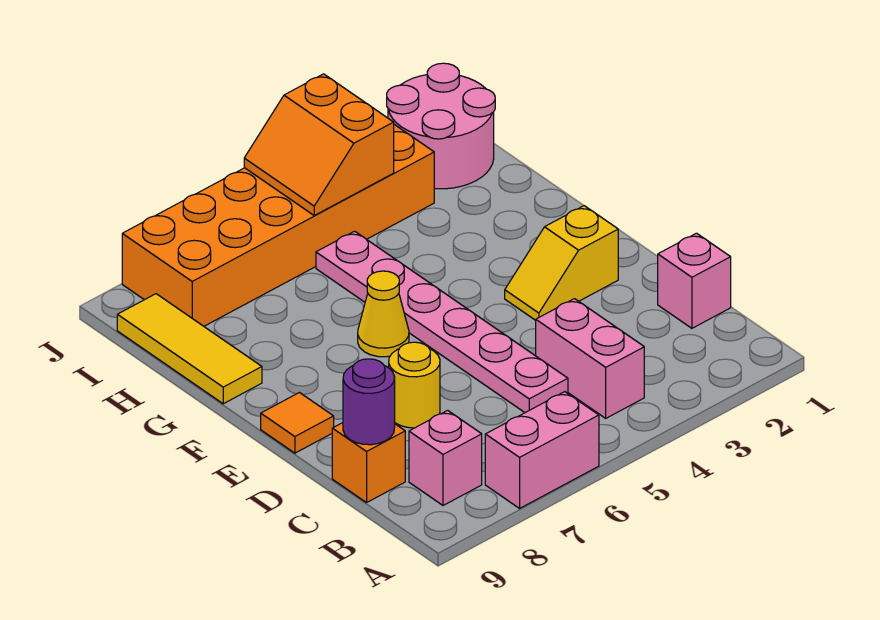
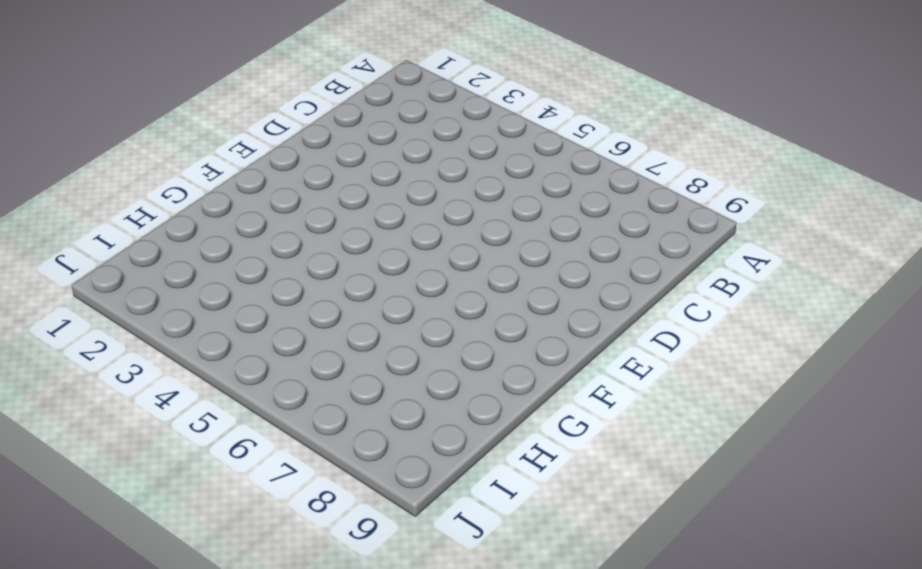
none -> pink 1x2 brick [485,392,599,508]
none -> pink 1x2 brick [536,299,644,418]
none -> pink 1x1 brick [409,410,482,505]

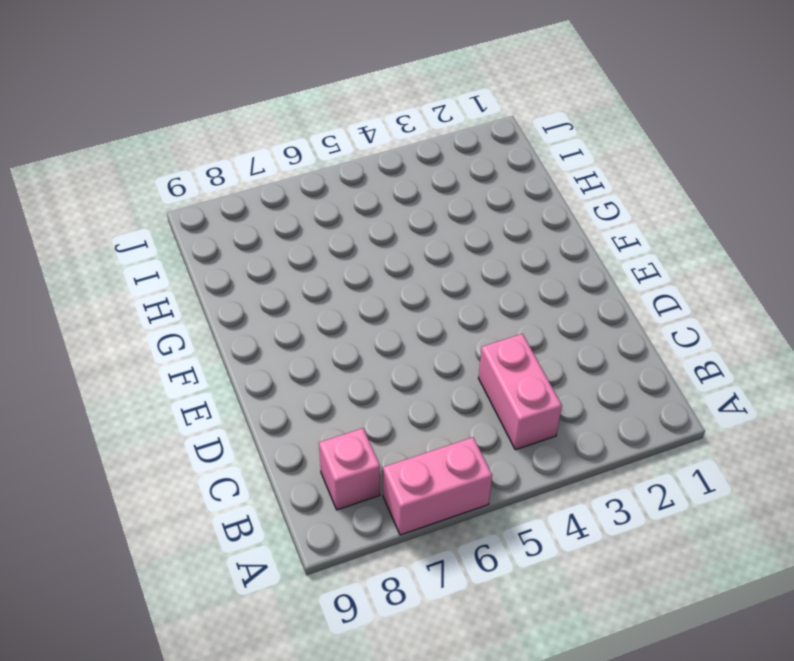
none -> pink 1x1 brick [658,233,731,328]
none -> pink 1x6 plate [316,231,568,413]
none -> orange 1x1 brick [332,423,405,503]

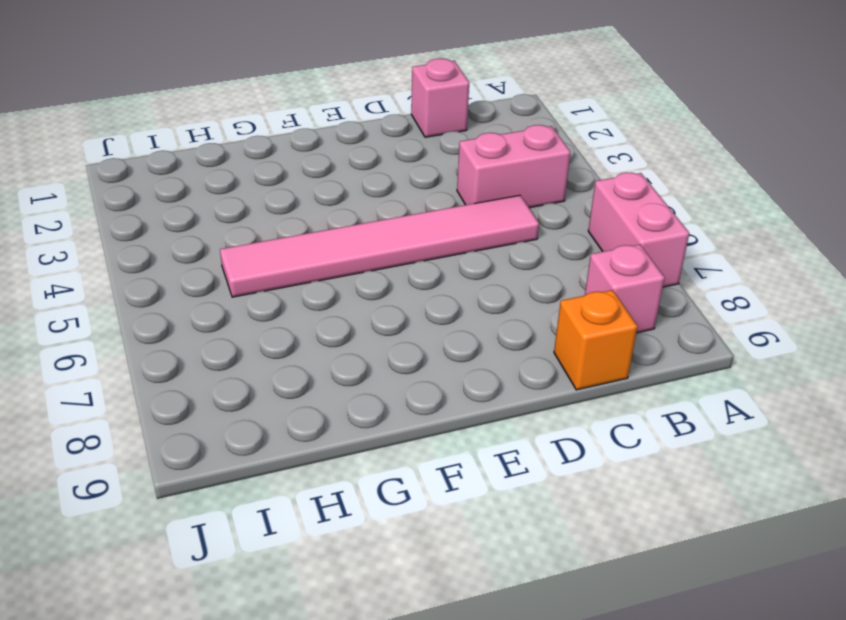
pink 1x6 tile [220,195,539,297] -> pink 1x6 plate [316,231,568,413]
none -> yellow 1x1 round brick [389,342,440,428]
none -> yellow 1x2 slope [505,206,618,320]
none -> orange 1x1 tile [261,393,334,453]

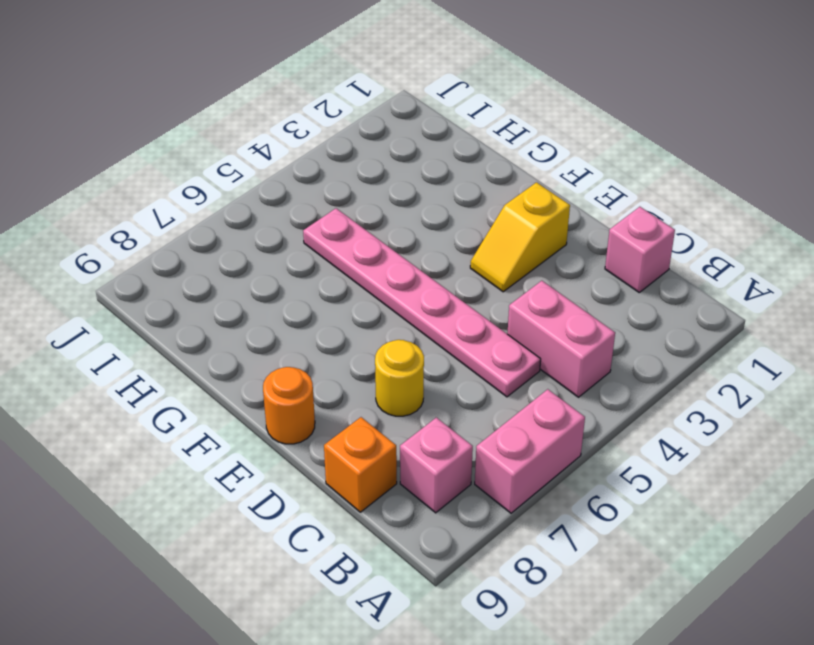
orange 1x1 round brick [263,367,315,444] -> orange 1x1 tile [261,393,334,453]
none -> yellow 1x1 cone [358,271,409,357]
none -> yellow 1x3 tile [117,294,262,404]
none -> pink 2x2 round brick [387,63,495,189]

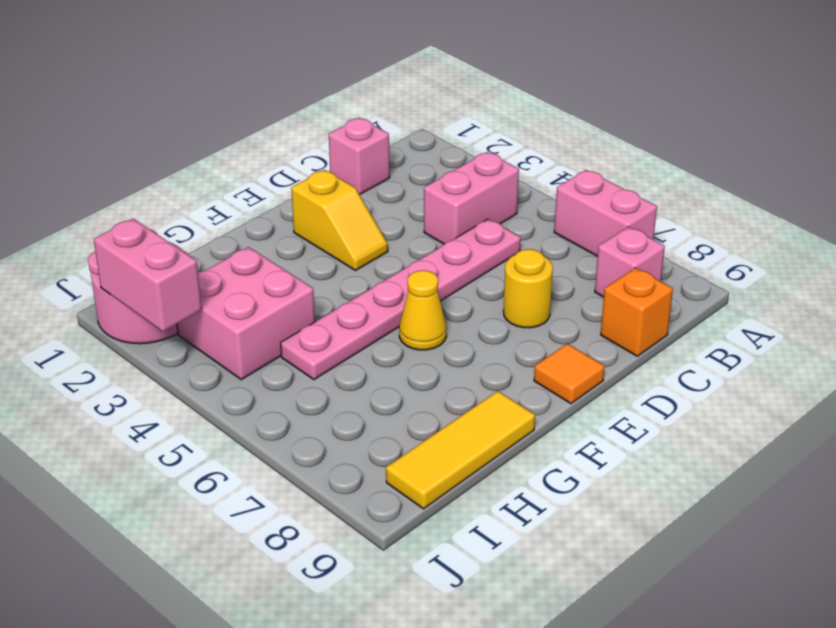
pink 2x2 brick [177,247,315,380] -> orange 2x6 brick [122,125,434,326]
pink 1x2 brick [94,219,202,332] -> none
none -> purple 1x1 round brick [343,359,395,445]
none -> orange 2x2 slope [244,74,394,215]

